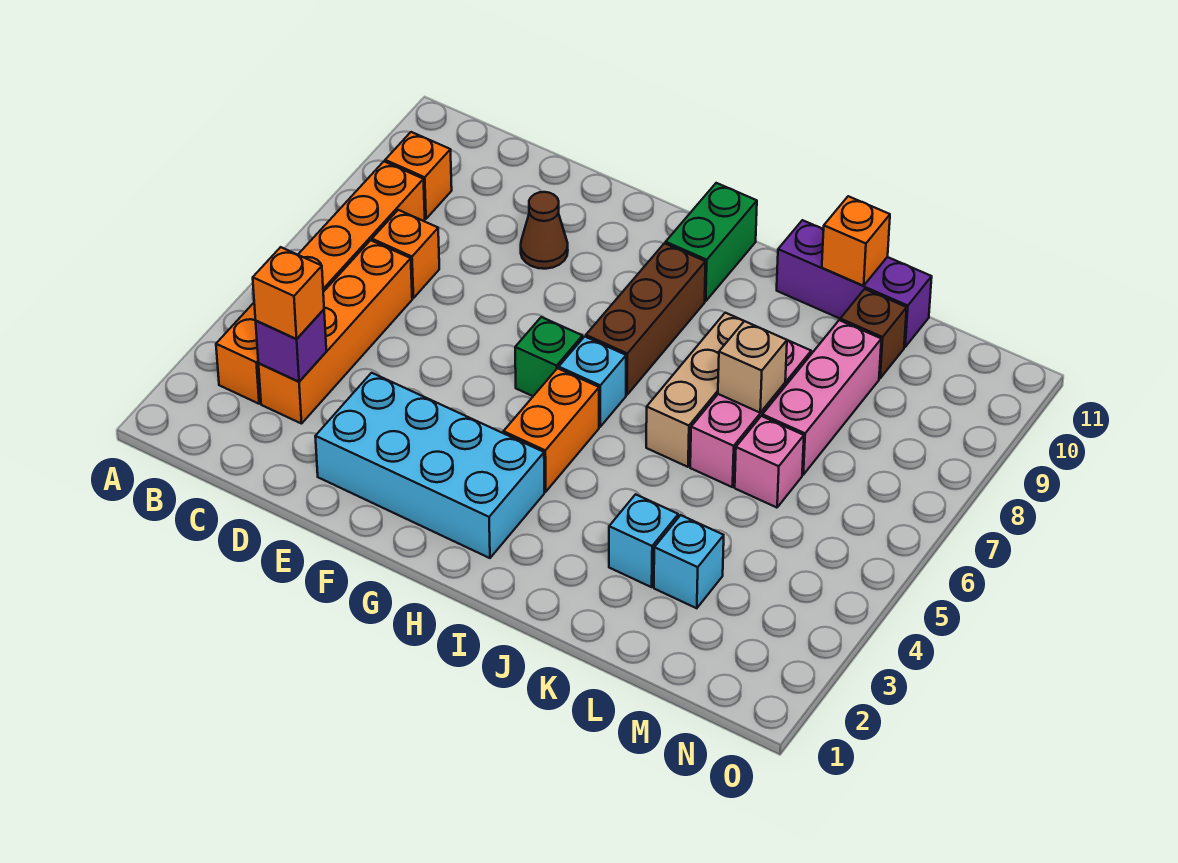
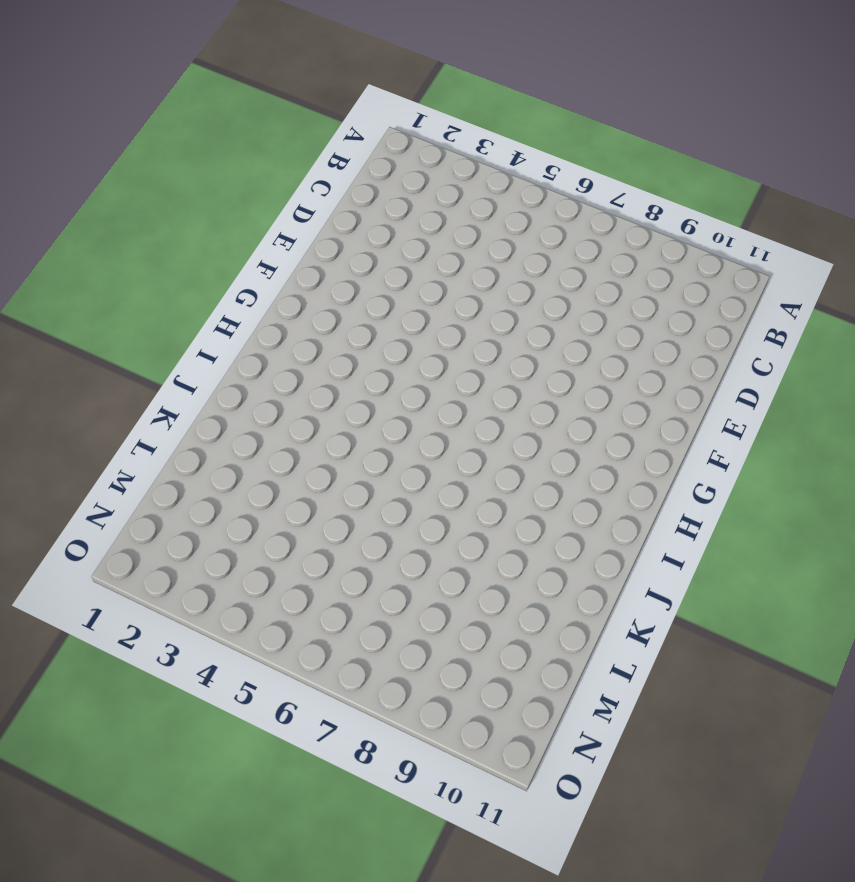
none -> orange 1x6 brick [216,162,425,404]
none -> orange 1x1 brick [385,132,452,219]
none -> orange 1x4 brick [259,240,412,424]

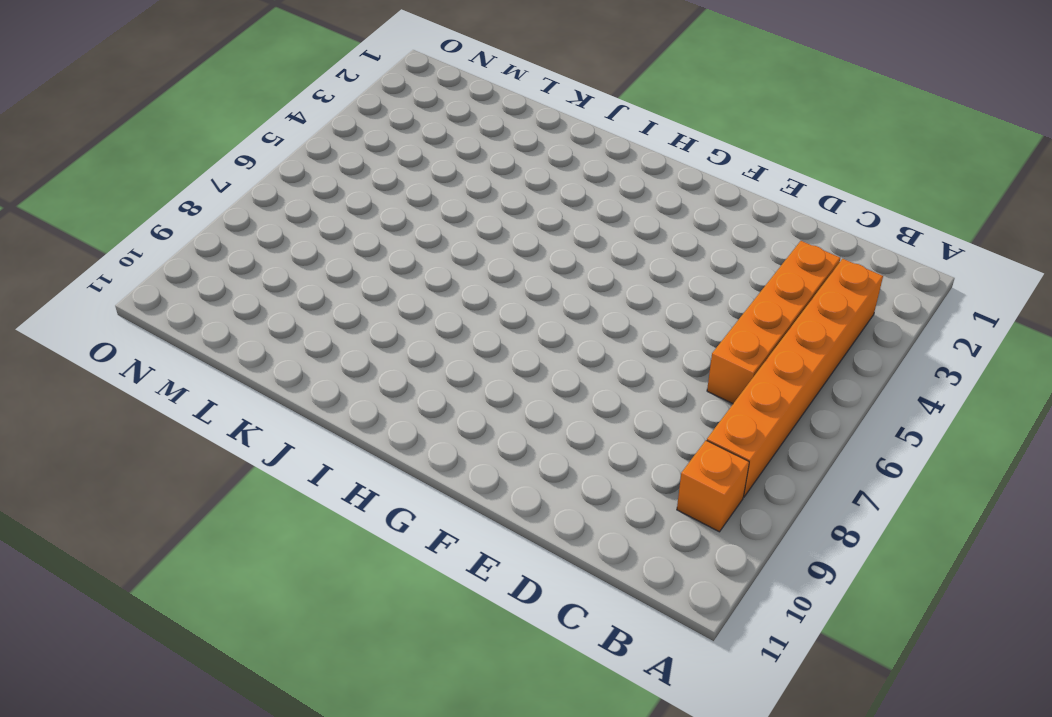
none -> orange 1x1 brick [372,210,439,298]
none -> cyan 2x4 brick [315,373,544,558]
none -> brown 1x1 cone [521,192,568,269]

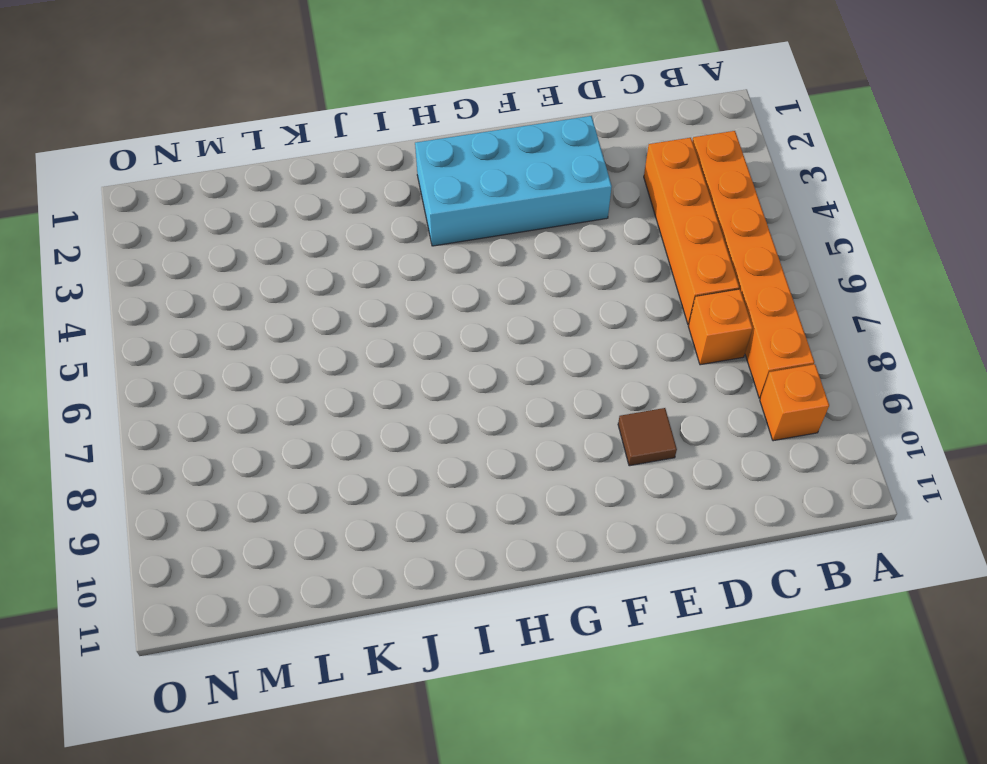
brown 1x1 tile [618,408,677,466] -> brown 1x1 cone [521,192,568,269]
none -> green 1x1 brick [515,317,583,396]
none -> orange 1x2 brick [503,368,599,492]
none -> cyan 1x1 brick [559,337,626,427]

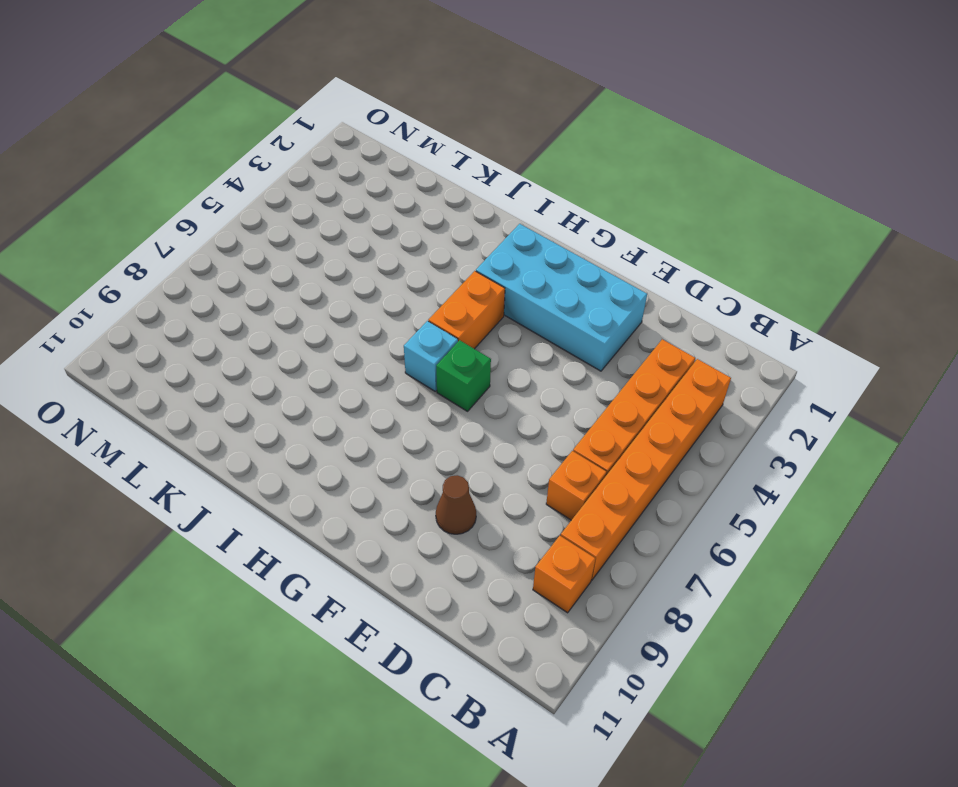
none -> brown 1x3 brick [586,243,706,395]
none -> green 1x2 brick [666,183,757,301]
none -> tan 1x3 brick [646,313,744,467]

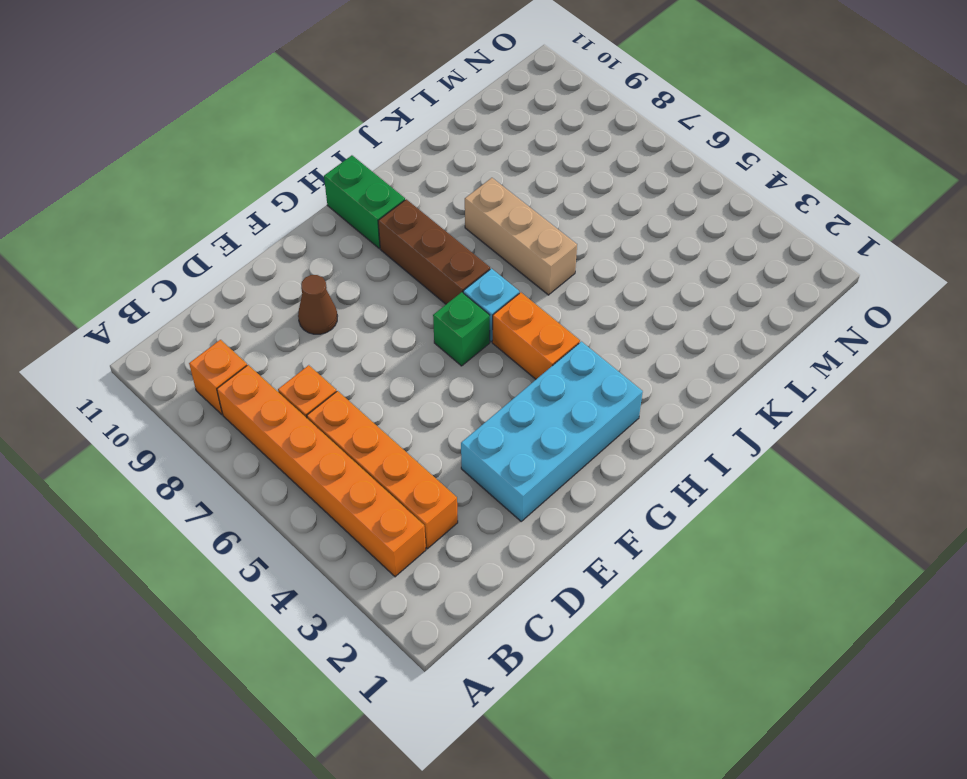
none -> purple 1x3 brick [777,220,932,347]
none -> cyan 1x1 brick [609,494,678,587]
none -> pink 1x3 brick [690,340,811,487]

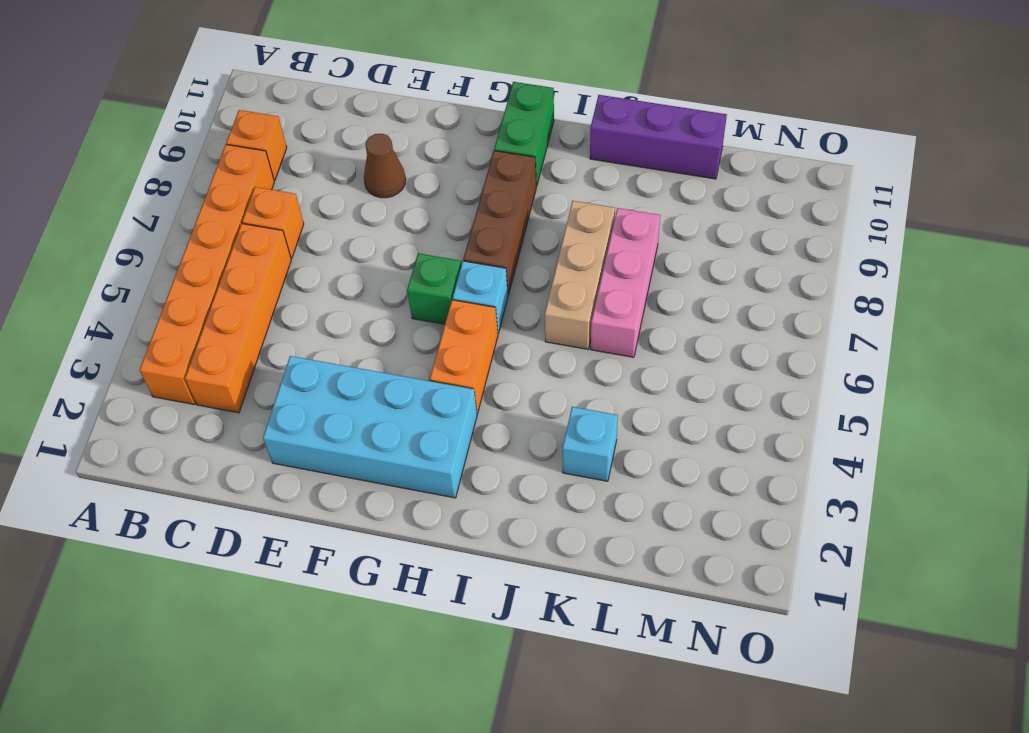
none -> cyan 1x1 brick [654,515,724,608]
none -> pink 1x1 brick [735,416,804,508]
none -> pink 1x3 brick [762,320,881,475]

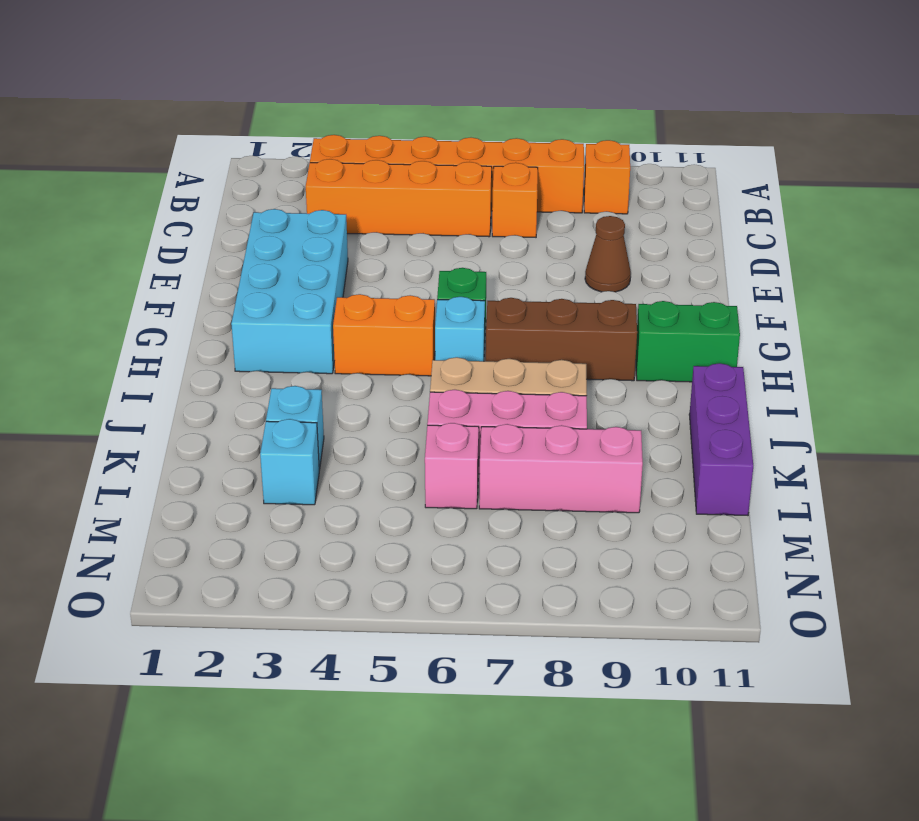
none -> brown 1x1 brick [840,289,907,378]
none -> purple 1x1 brick [256,310,326,382]
none -> tan 1x1 brick [718,321,787,413]

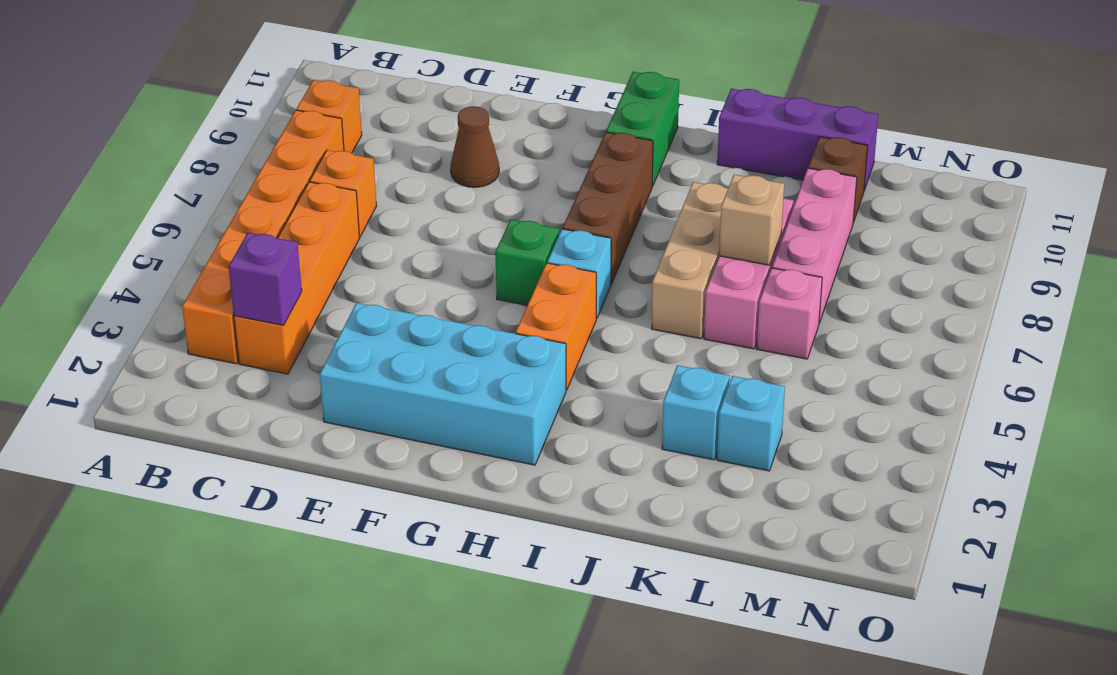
none -> orange 1x1 brick [822,196,890,286]
none -> orange 1x1 brick [253,247,324,339]

